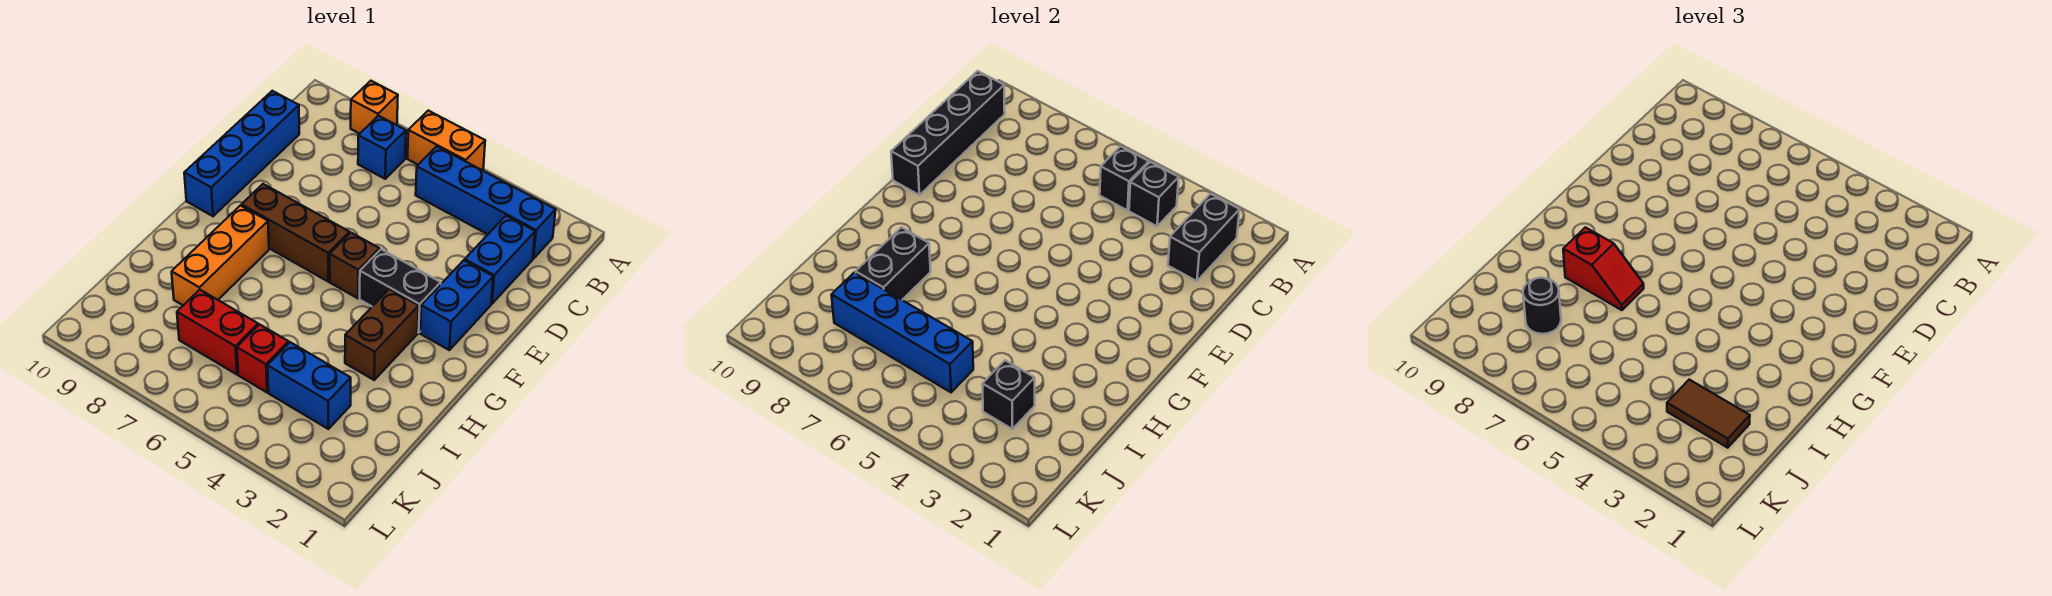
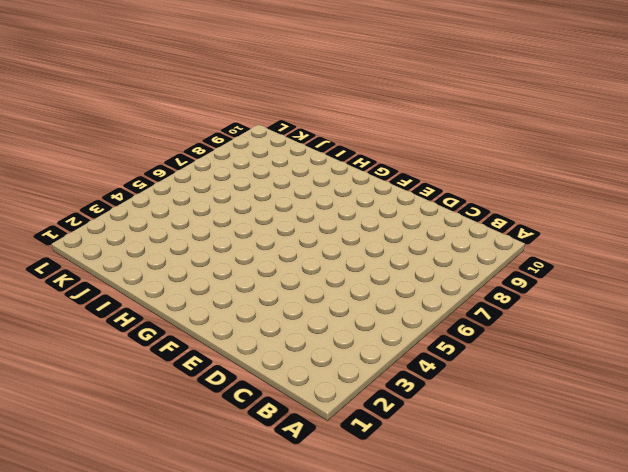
none -> orange 1x2 brick [407,111,485,170]
none -> orange 1x1 brick [351,81,398,134]
none -> blue 1x4 brick [416,146,556,259]

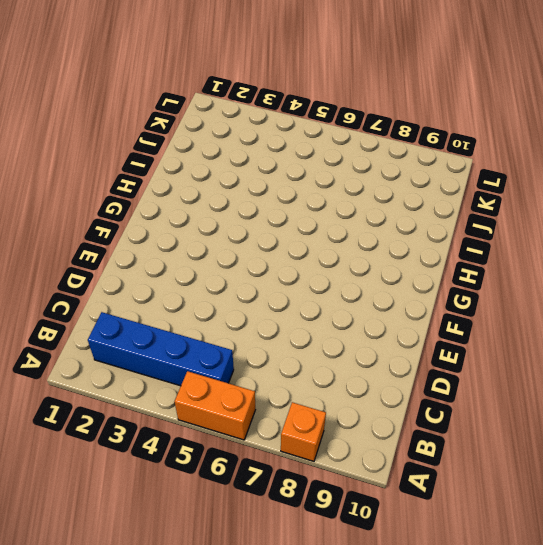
none -> blue 1x1 brick [358,116,406,179]
none -> blue 1x2 brick [465,216,535,304]
none -> blue 1x4 brick [184,91,299,216]

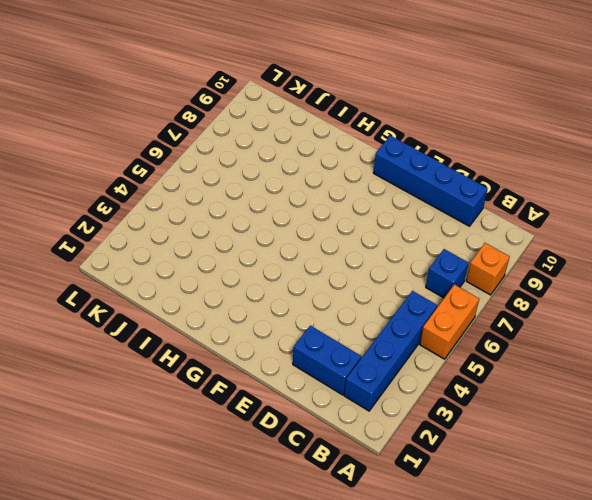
none -> blue 1x2 brick [420,260,493,350]
none -> black 1x2 brick [360,249,441,333]
none -> brown 1x1 brick [330,233,380,298]

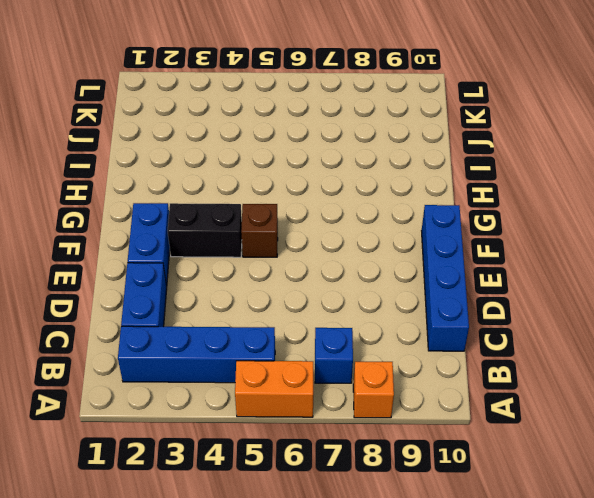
none -> brown 1x3 brick [241,184,350,282]
none -> brown 1x2 brick [345,289,419,380]
none -> orange 1x3 brick [172,205,269,305]

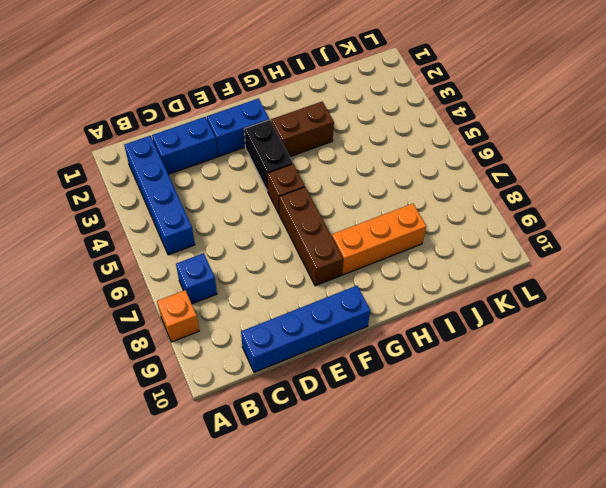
none -> orange 1x2 brick [407,111,485,170]
none -> blue 1x2 brick [268,342,351,429]
none -> red 1x1 brick [237,324,289,392]

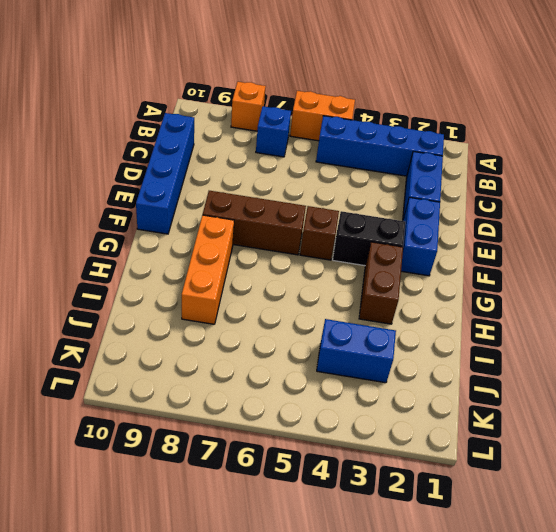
none -> red 1x1 brick [237,324,289,392]
none -> red 1x2 brick [177,290,258,374]
none -> black 1x2 brick [1168,194,1240,281]

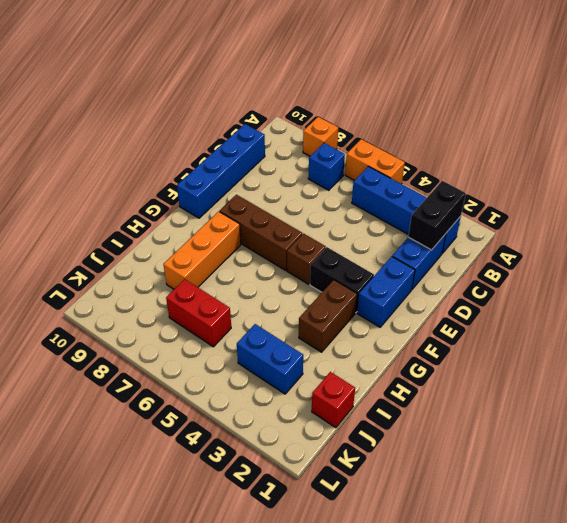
red 1x1 brick [312,372,355,428] -> red 1x1 brick moved to [237,324,289,392]
none -> black 1x1 brick [1129,162,1179,226]
none -> black 1x1 brick [1100,146,1149,210]
none -> black 1x4 brick [891,71,1005,195]

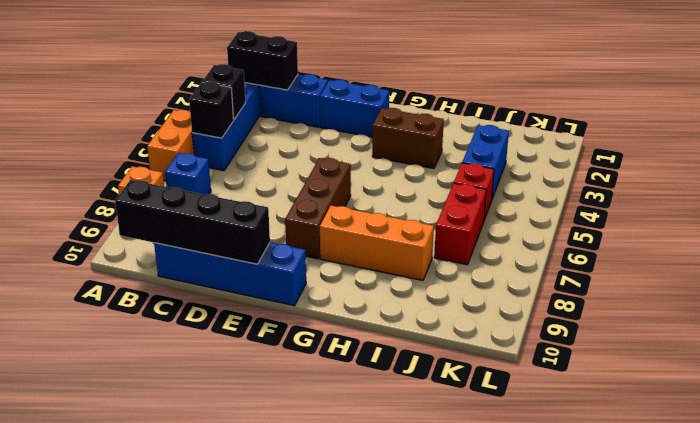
none -> black 1x2 brick [360,249,441,333]
none -> brown 1x1 brick [330,233,380,298]
none -> black 1x2 brick [856,227,931,300]

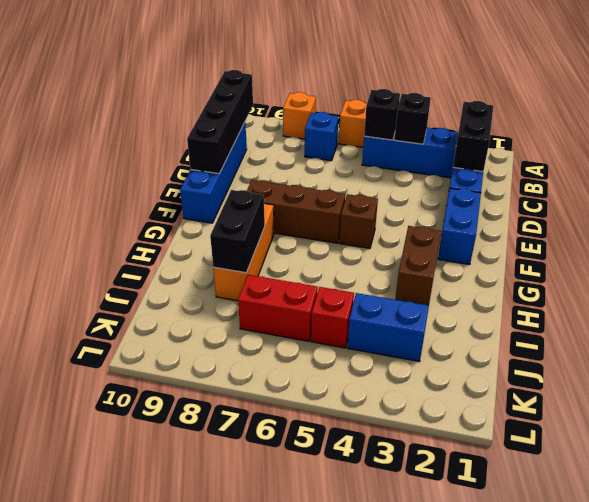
none -> black 1x2 brick [360,249,441,333]
none -> black 1x1 brick [982,360,1035,429]
none -> blue 1x4 brick [831,272,973,392]

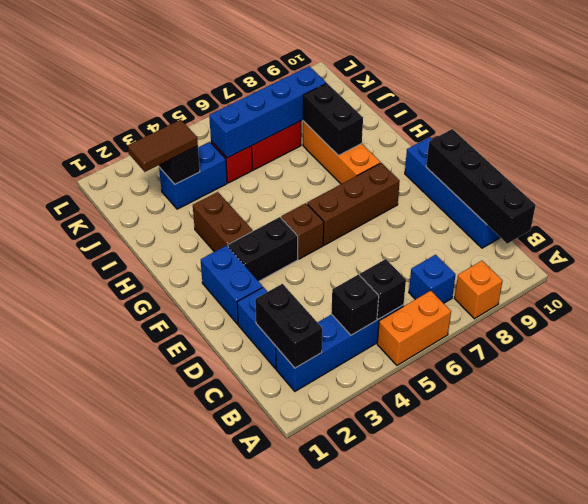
none -> red 1x2 slope [1563,227,1644,310]
none -> black 1x1 round brick [1523,278,1561,334]

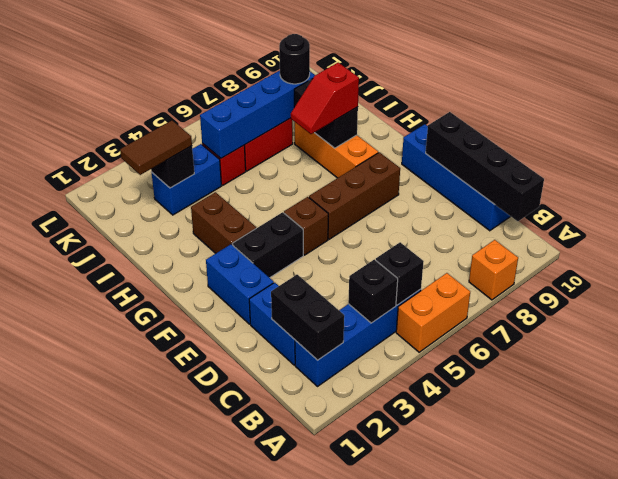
none -> blue 1x1 brick [358,116,406,179]

